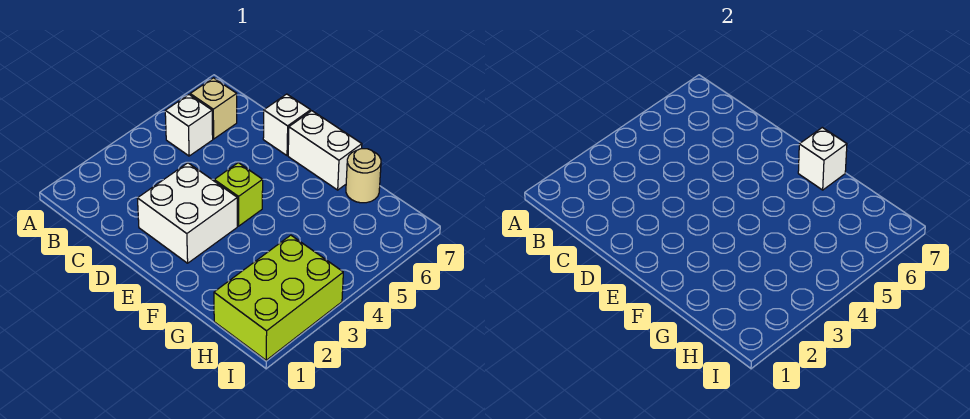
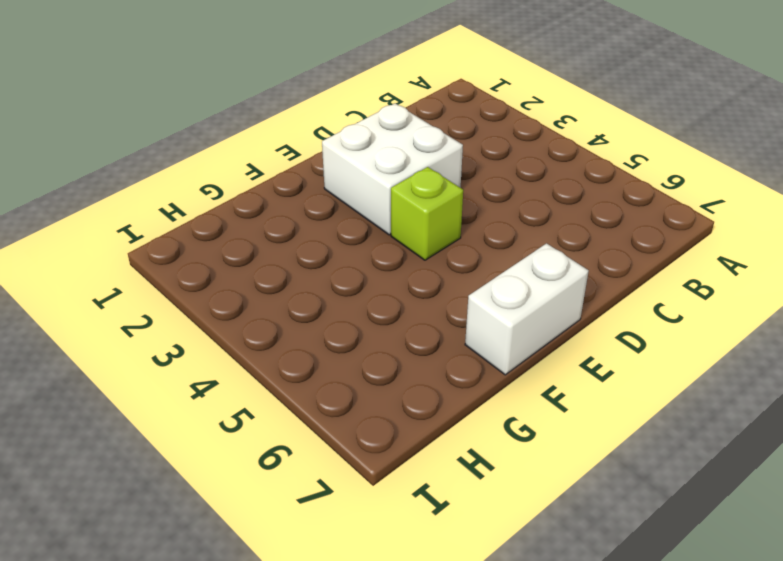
none -> white 1x1 brick [165,95,213,156]
none -> tan 1x1 brick [190,78,237,139]

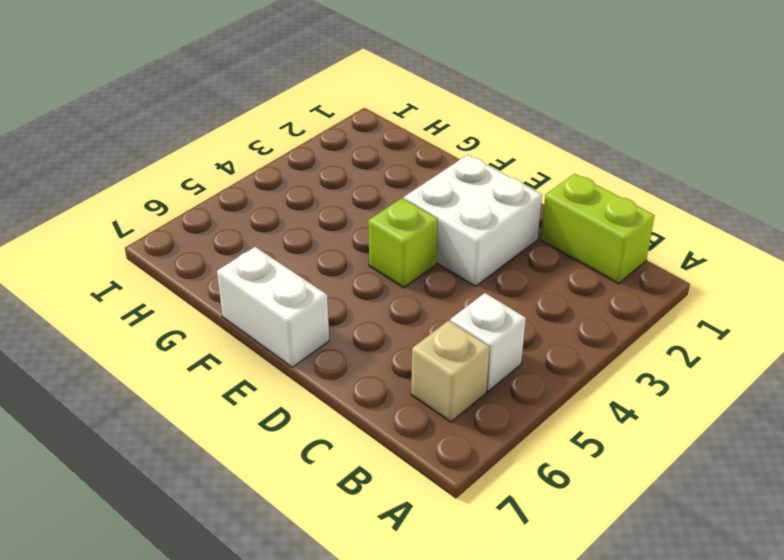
lime 1x2 brick [541,174,655,284] -> none
none -> white 1x1 brick [263,94,311,156]
none -> tan 1x1 round brick [346,149,381,203]

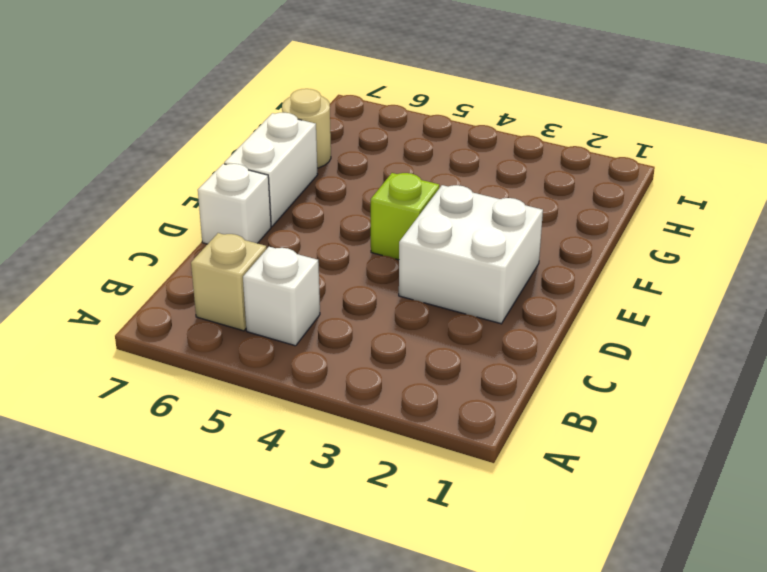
none -> lime 2x3 brick [214,235,343,360]
none -> white 1x1 brick [798,128,847,190]

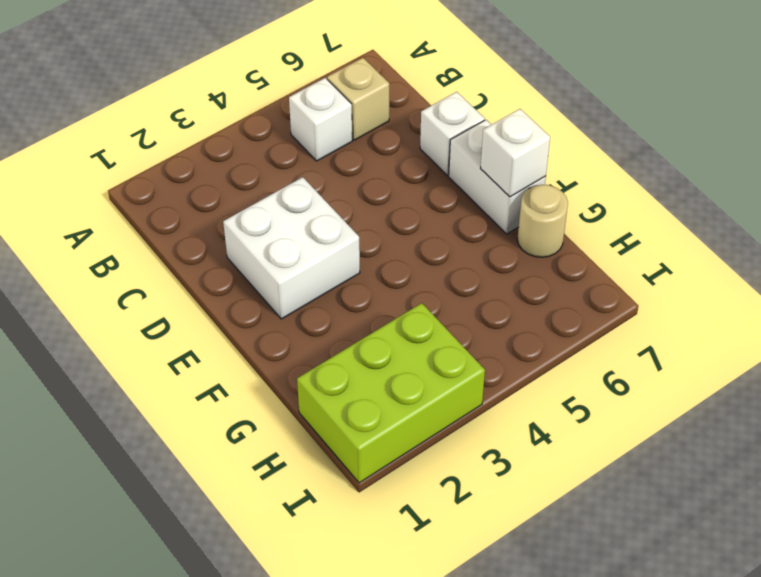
none -> lime 1x1 brick [214,163,263,226]

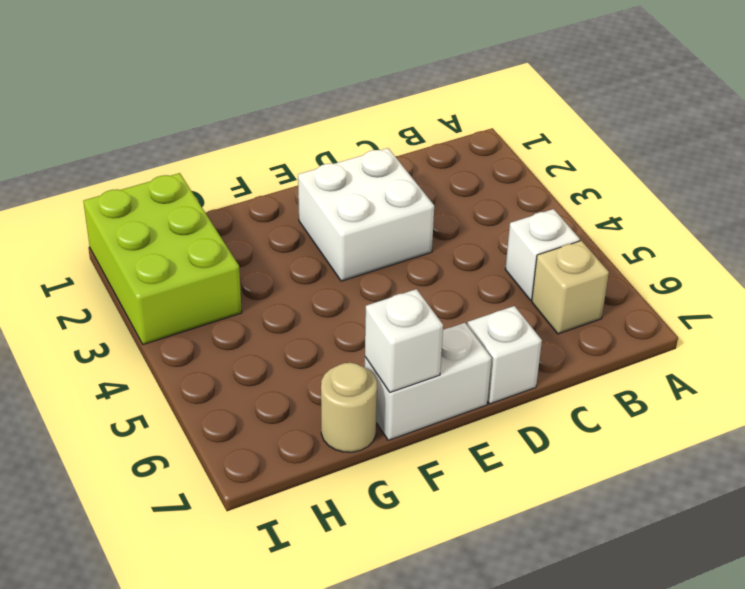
none -> lime 1x1 brick [214,163,263,226]

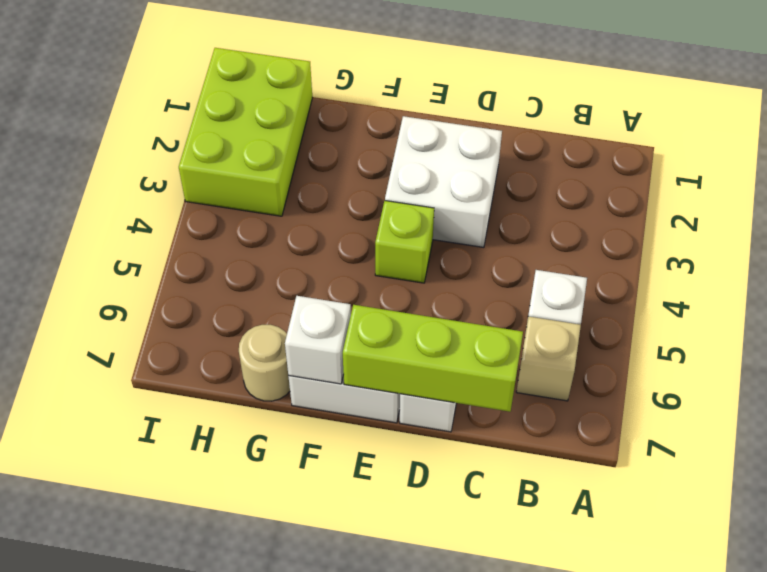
lime 1x3 brick [343,305,523,412] -> none

